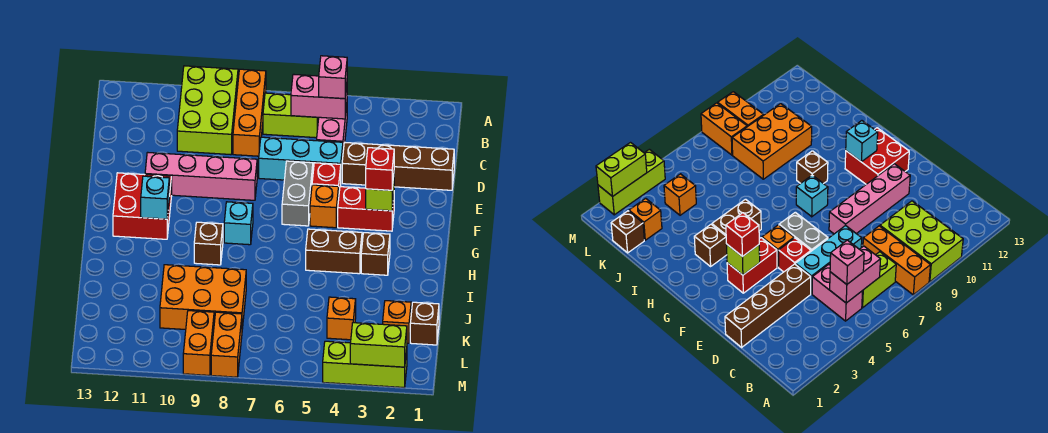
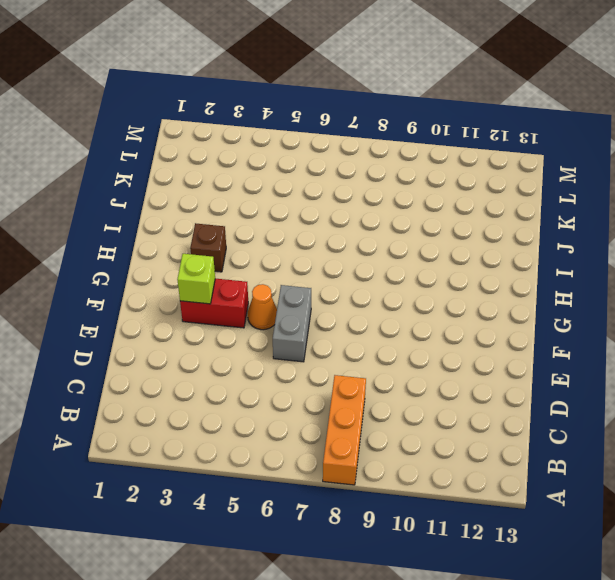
orange 1x1 cone [248,284,277,330] -> orange 1x1 brick [310,185,339,228]
none -> lime 2x3 brick [177,66,238,155]
none -> pink 1x2 brick [317,106,347,150]
none -> lime 1x2 brick [263,93,319,138]

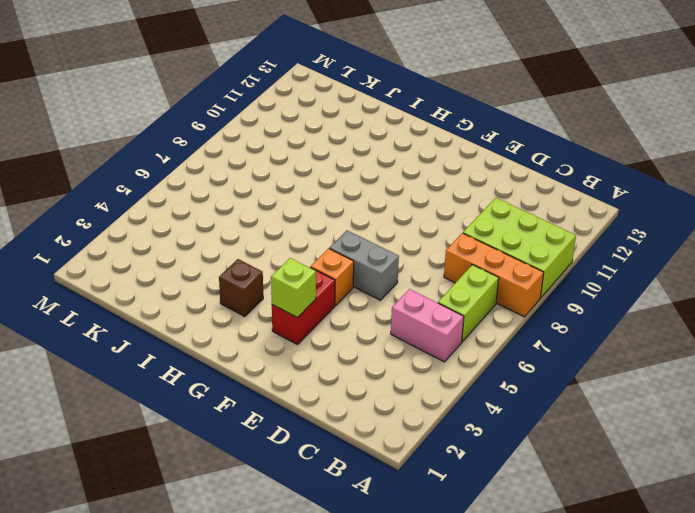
none -> brown 1x4 brick [342,143,454,190]
none -> cyan 1x3 brick [259,137,343,180]
none -> red 1x1 brick [312,163,341,191]

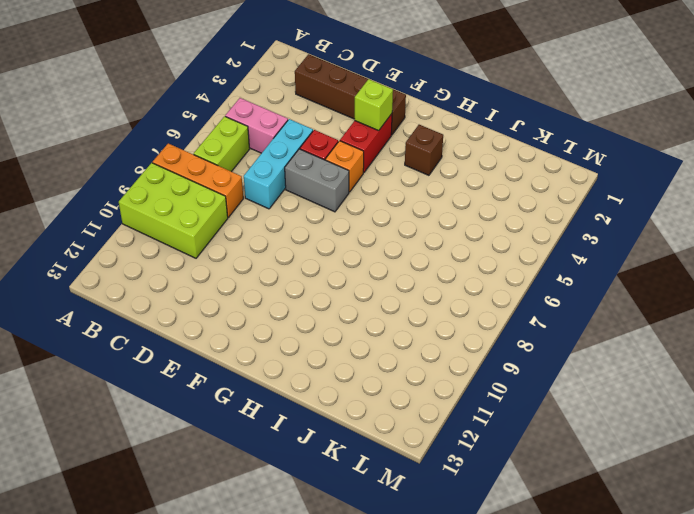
brown 1x4 brick [295,54,406,135] -> brown 1x4 brick turned to [342,143,454,190]
none -> pink 1x4 brick [145,152,257,200]
none -> red 2x2 brick [113,173,172,239]
none -> cyan 1x1 brick [224,202,253,245]

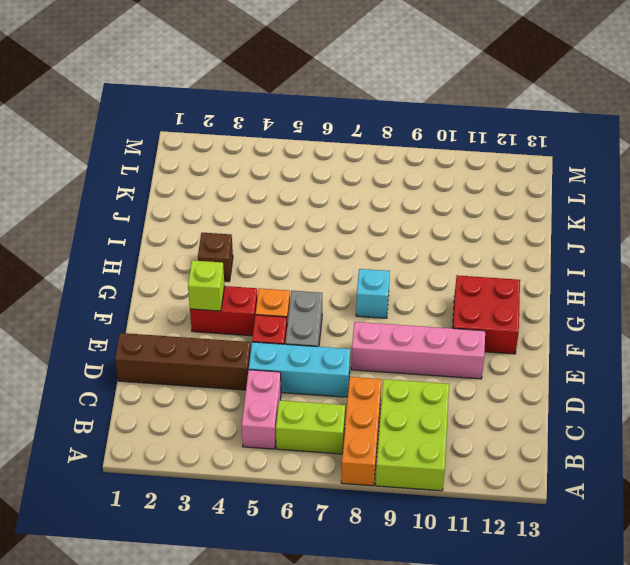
none -> brown 1x2 brick [306,229,362,274]
none -> brown 1x1 brick [194,222,223,265]
none -> orange 2x3 brick [160,265,246,330]

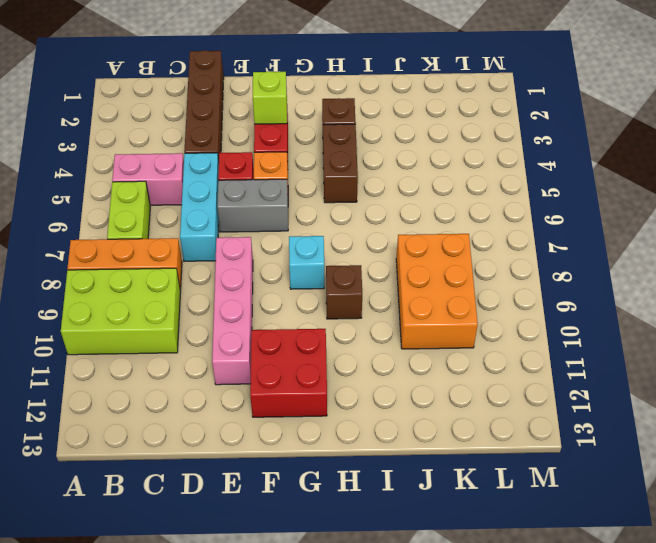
none -> brown 1x1 brick [410,302,439,345]
none -> orange 1x1 brick [383,301,411,343]
none -> orange 1x1 brick [327,297,356,340]

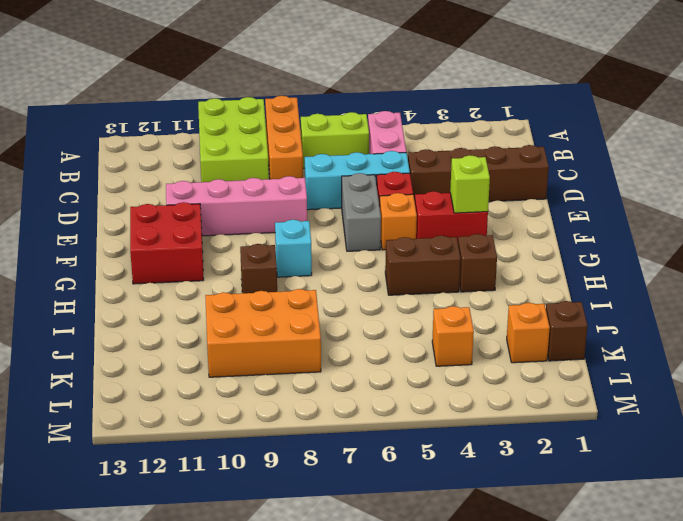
none -> orange 1x2 brick [211,312,242,377]
none -> orange 1x2 brick [183,311,214,375]
none -> lime 1x3 brick [323,341,407,387]

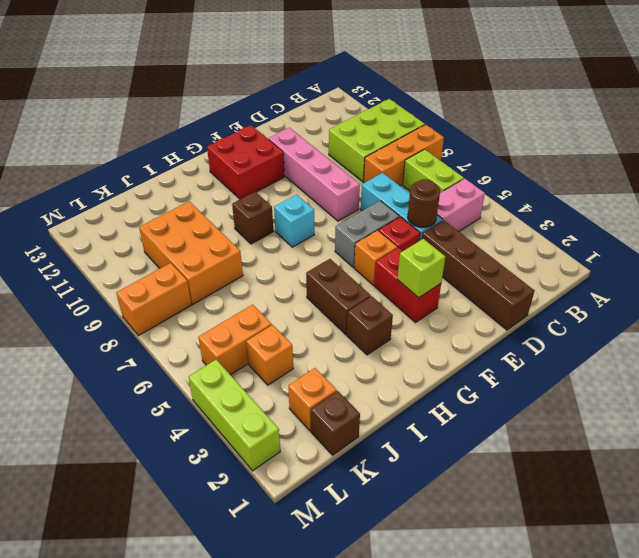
brown 1x1 round brick [408,179,440,227] -> none
orange 1x2 brick [198,305,272,375] -> orange 1x2 brick moved to [183,311,214,375]
none -> pink 1x2 brick [291,74,347,119]
none -> cyan 1x1 brick [141,176,169,219]
none -> lime 1x2 brick [350,323,407,367]

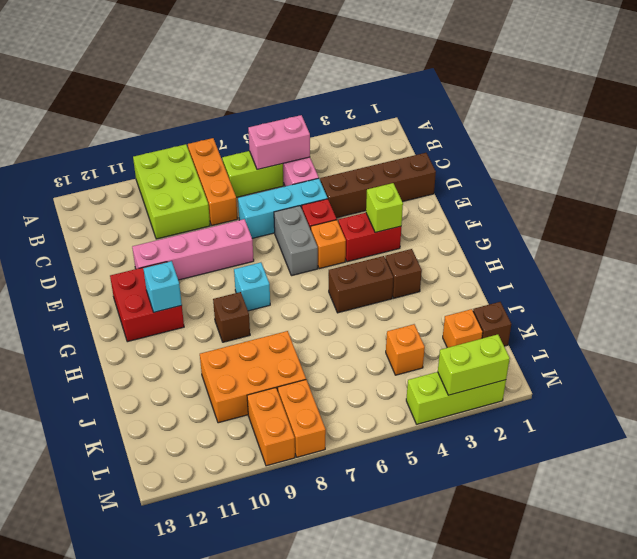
none -> pink 1x1 brick [319,56,347,99]
none -> red 1x1 brick [366,148,394,190]

